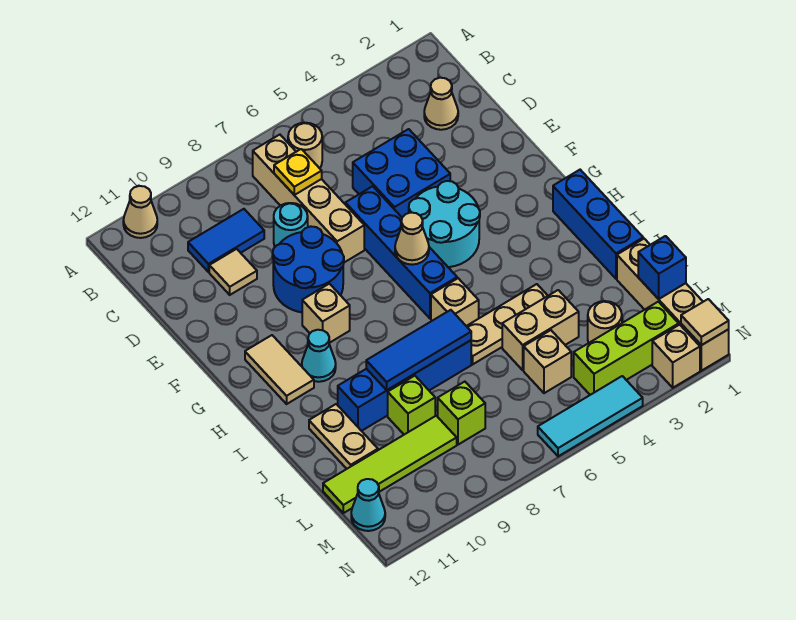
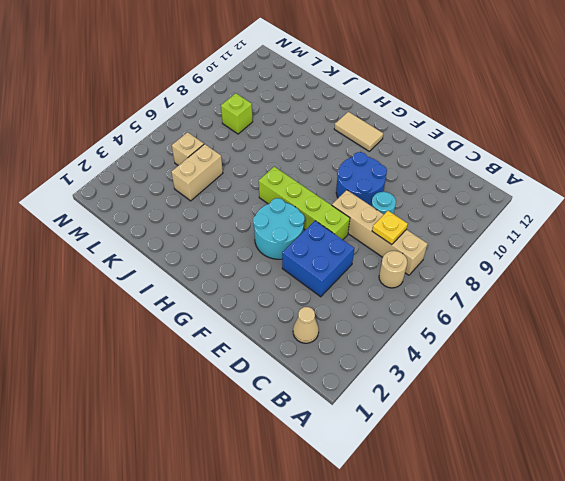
lime 1x4 brick [259,167,350,240] -> blue 1x4 brick [345,186,457,318]
none -> tan 1x1 cone [123,186,157,238]
none -> blue 1x2 tile [188,209,264,272]
none -> tan 1x1 tile [209,249,257,295]
none -> tan 1x1 brick [302,284,350,343]

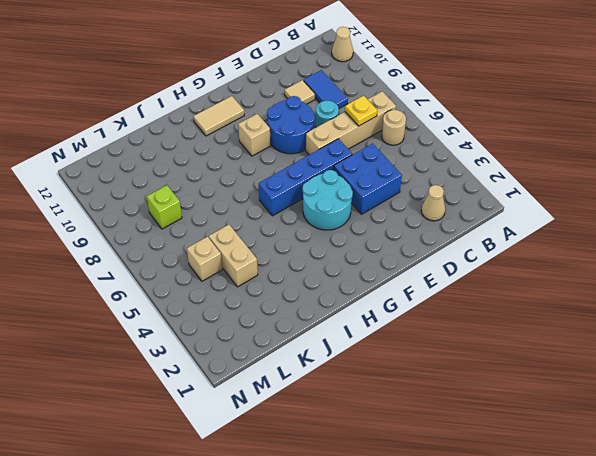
none -> blue 1x3 brick [553,170,643,279]
none -> cyan 1x1 cone [302,330,336,382]
none -> tan 1x1 brick [431,278,479,326]
none -> tan 1x3 plate [467,284,548,364]

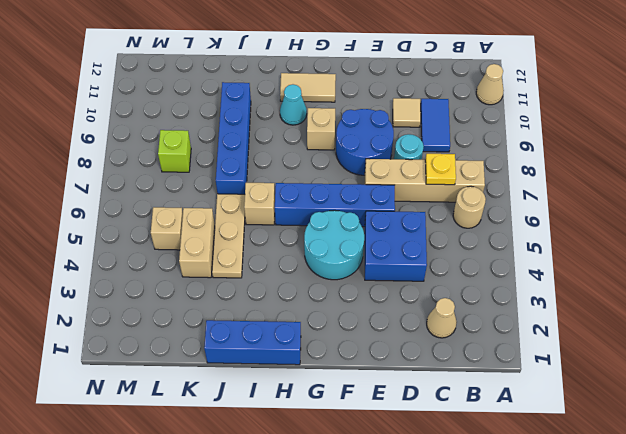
none -> tan 1x2 plate [309,404,378,469]
none -> tan 1x4 brick [617,239,729,371]
none -> lime 1x1 brick [388,376,435,435]
none -> tan 1x1 round brick [588,301,622,343]

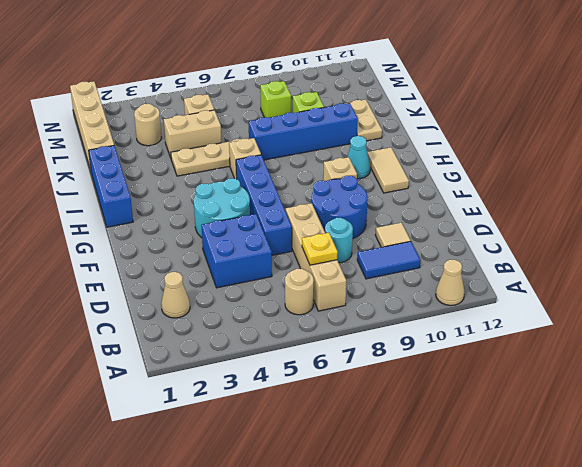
none -> lime 1x4 tile [323,416,457,513]
none -> lime 1x3 brick [574,302,679,395]
none -> cyan 1x1 cone [351,479,385,531]
none -> tan 1x1 brick [652,325,700,388]

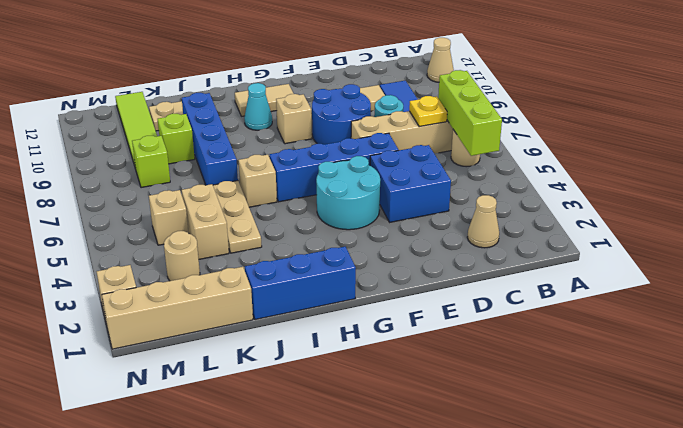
lime 1x3 brick [438,70,502,156] -> lime 1x3 brick moved to [574,302,679,395]
none -> cyan 1x1 cone [351,479,385,531]
none -> cyan 1x3 tile [538,376,643,456]
none -> tan 1x1 cone [395,213,429,265]
none -> blue 1x3 tile [366,310,471,390]

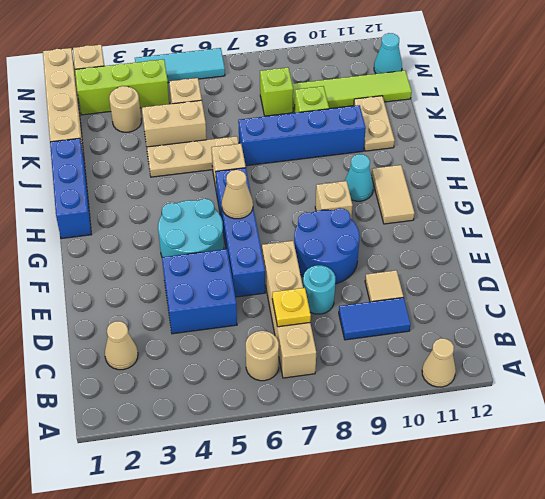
none -> blue 1x3 tile [366,310,471,390]
none -> blue 1x1 brick [638,236,686,299]
none -> tan 1x1 tile [681,299,729,345]

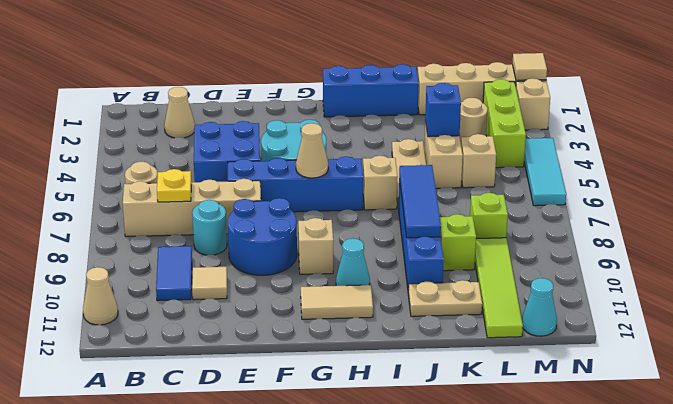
blue 1x1 brick [425,83,461,137] -> blue 1x1 brick moved to [638,236,686,299]

